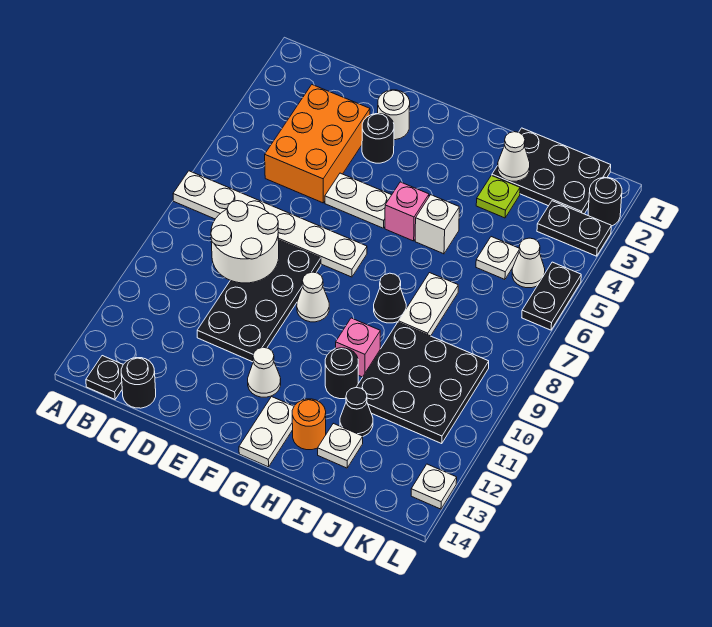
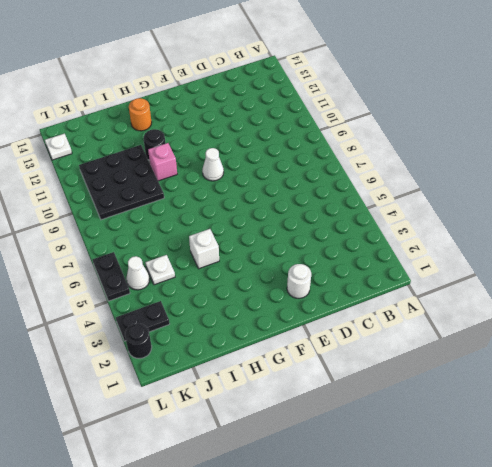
none -> white 1x6 plate [173,171,367,277]
none -> black 1x1 plate [86,356,123,399]
none -> orange 2x3 brick [265,85,370,203]
none -> black 1x1 round brick [121,358,156,408]

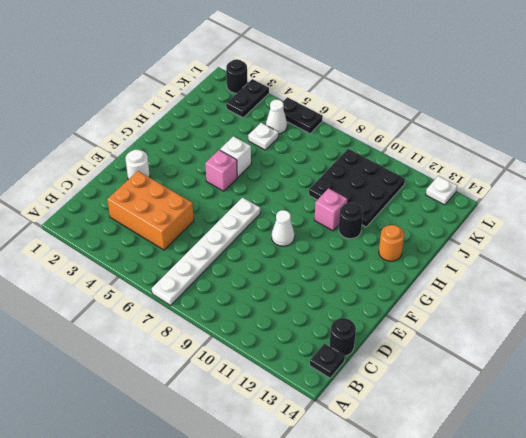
none -> black 2x4 plate [197,240,321,362]
none -> black 1x1 round brick [362,114,394,163]
none -> white 1x2 plate [325,173,391,228]
none -> white 1x1 cone [248,347,281,397]

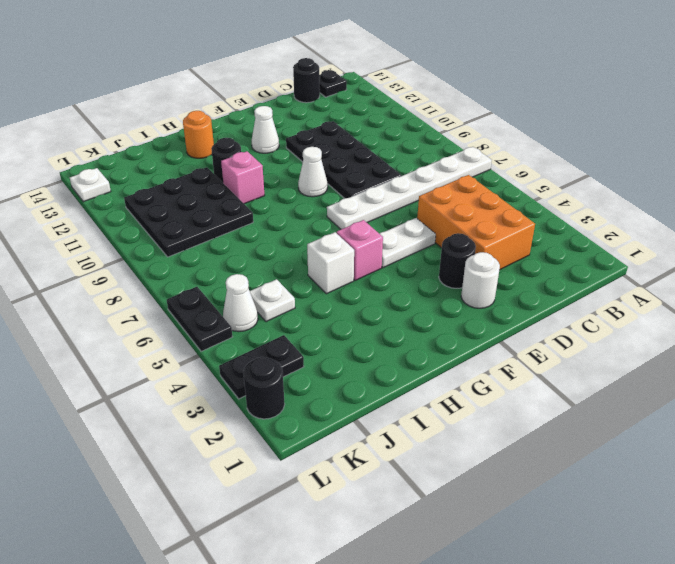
none -> white 1x2 plate [239,397,294,467]
none -> black 1x1 cone [374,273,406,323]
none -> black 2x3 plate [492,128,611,214]
none -> lime 1x1 plate [476,176,520,218]

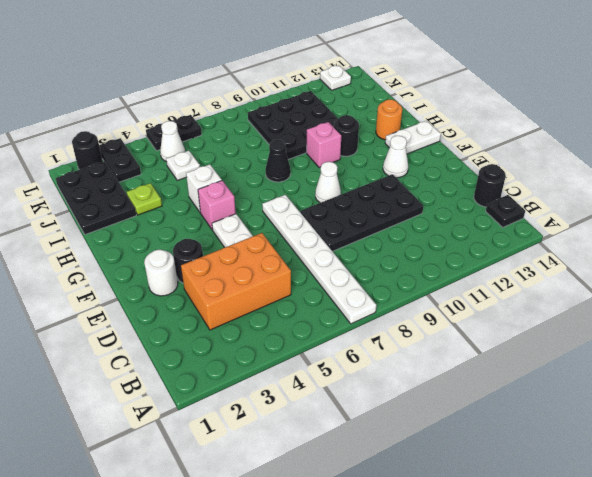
none -> white 1x2 plate [399,273,458,336]
none -> black 1x1 cone [340,388,373,436]
none -> white 1x1 plate [318,423,363,468]
none -> white 2x2 round brick [211,201,279,283]

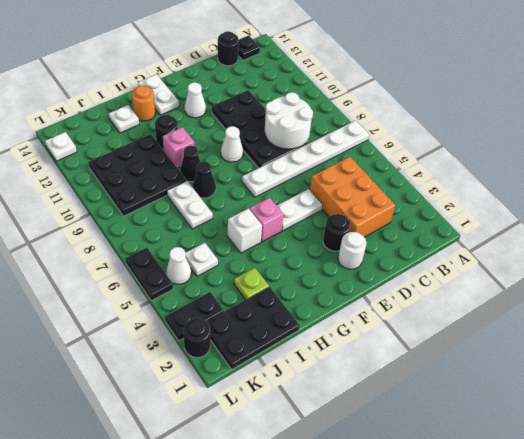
black 1x1 cone [180,146,200,182] -> black 1x1 cone moved to [340,388,373,436]
none -> white 1x1 cone [498,132,530,181]

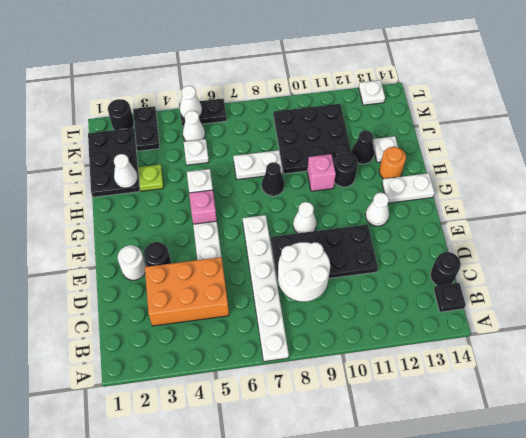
white 1x1 cone [180,86,202,118] -> none

